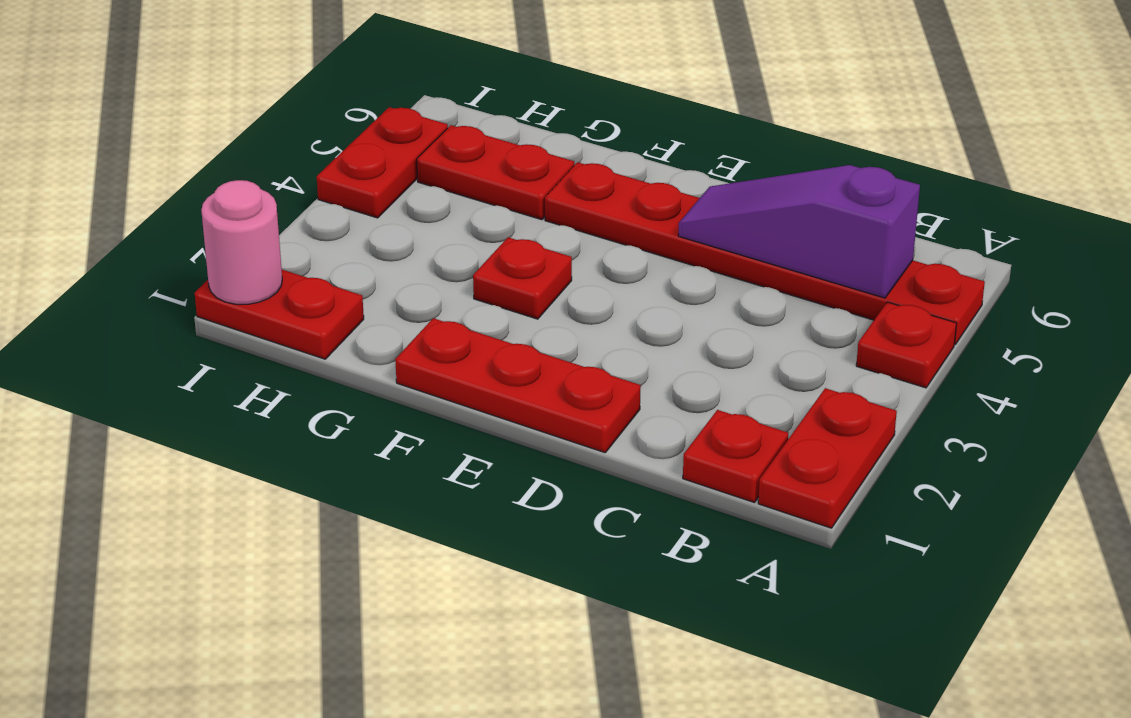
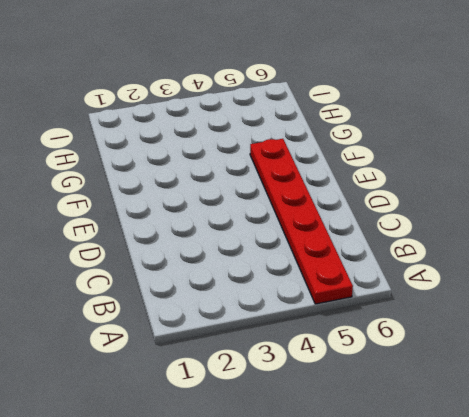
none -> red 1x2 plate [758,388,897,528]
none -> red 1x1 plate [856,302,957,388]

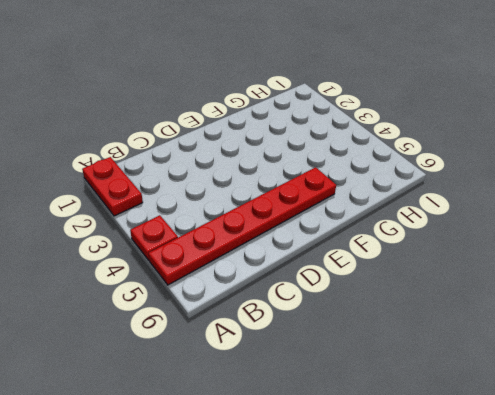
none -> red 1x1 plate [683,410,789,503]
none -> red 1x3 plate [395,318,641,453]

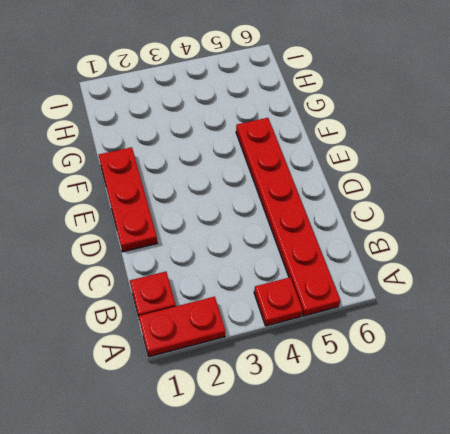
none -> red 1x1 plate [473,237,572,319]
none -> red 1x2 plate [417,125,574,220]

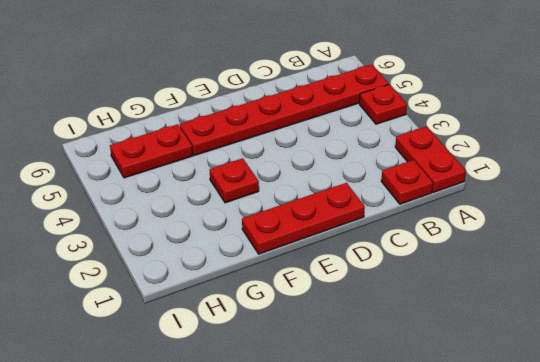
none -> red 1x2 plate [195,270,364,359]
none -> red 1x2 plate [317,107,448,218]

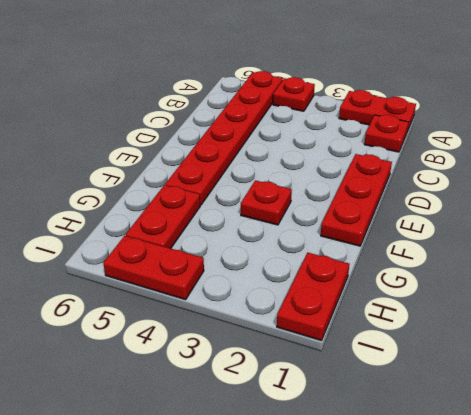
none -> purple 1x3 slope [678,165,920,298]
none -> pink 1x1 round brick [201,180,282,304]

